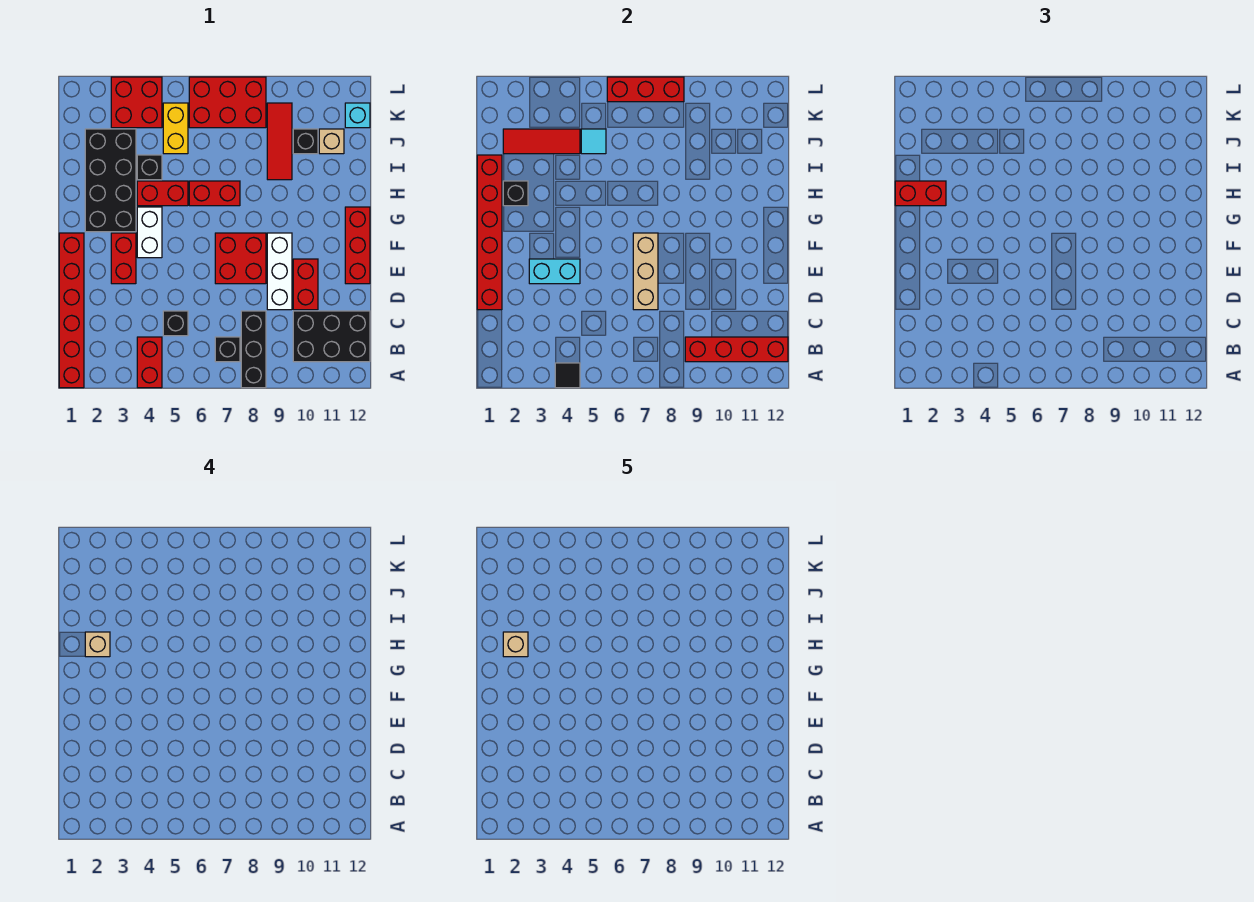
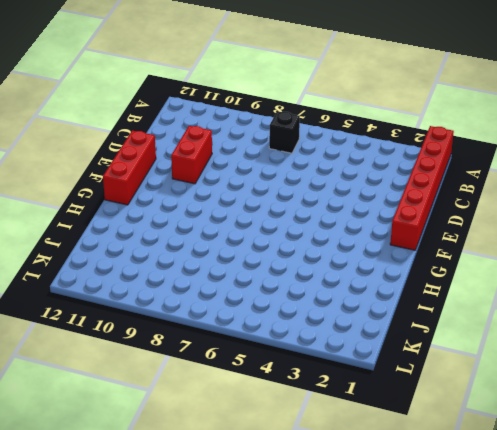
none -> red 1x2 brick [137,337,162,388]
none -> black 1x3 brick [241,311,266,388]
none -> black 2x3 brick [293,311,370,362]
none -> black 1x1 brick [163,311,188,336]

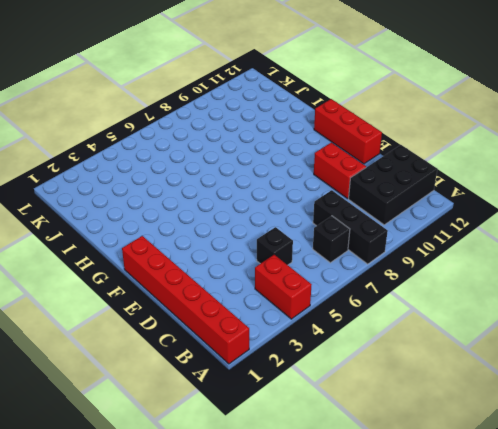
none -> white 1x3 brick [267,233,292,310]
none -> red 1x2 brick [111,233,136,284]
none -> red 2x2 brick [215,233,266,284]
none -> white 1x2 brick [137,207,162,258]

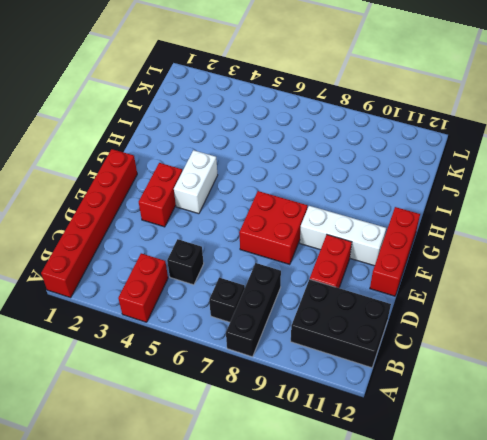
white 1x3 brick [300,206,386,266] -> white 1x3 brick turned to [267,233,292,310]
none -> black 2x4 brick [85,129,136,232]
none -> red 1x2 brick [137,181,188,206]
none -> red 1x2 brick [189,181,240,206]
none -> black 1x1 brick [137,155,162,180]

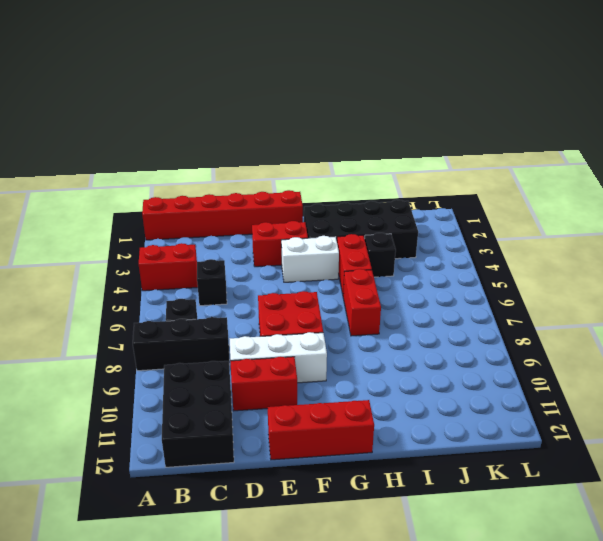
none -> red 1x3 tile [267,103,292,180]
none -> yellow 1x2 brick [163,103,188,154]
none -> black 1x1 brick [293,129,318,154]
none -> tan 1x1 brick [319,129,344,154]

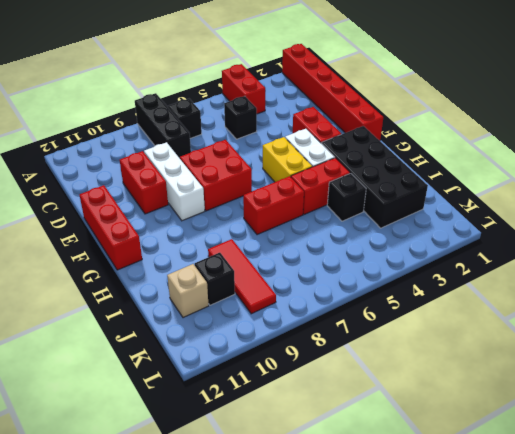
yellow 1x2 brick [263,137,312,182] -> yellow 1x2 brick moved to [163,103,188,154]
none -> black 2x3 brick [293,311,370,362]
none -> red 2x2 brick [111,77,162,128]
none -> red 2x3 brick [189,77,266,128]
none -> cyan 1x1 brick [345,103,370,128]

